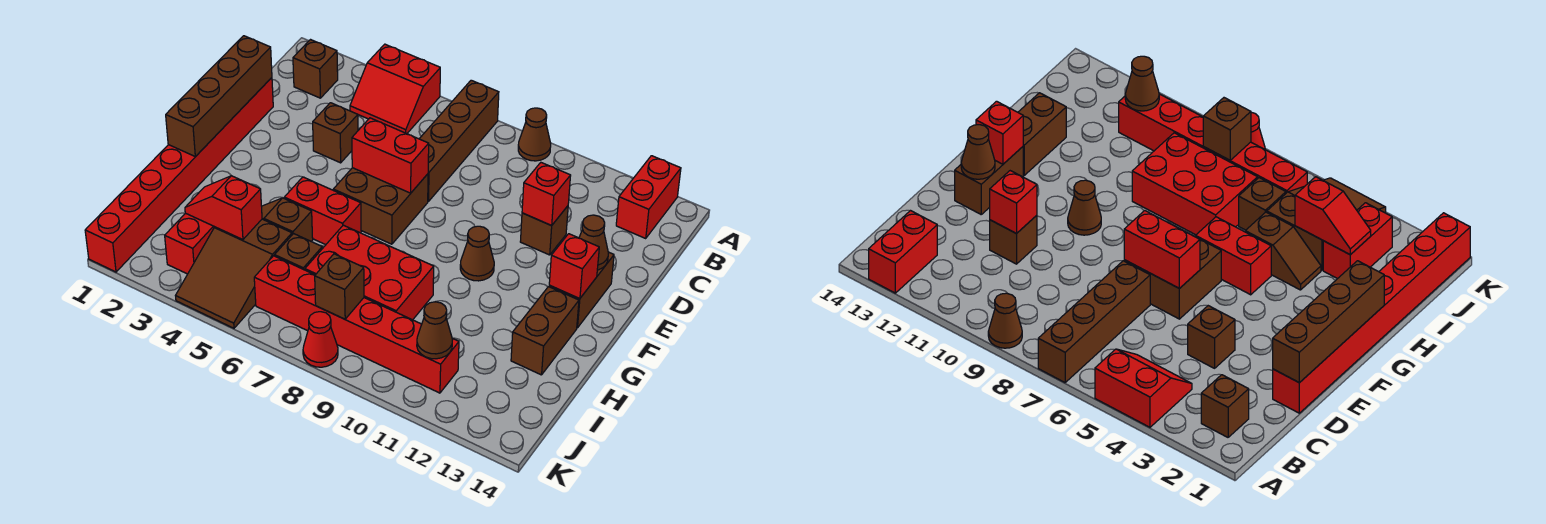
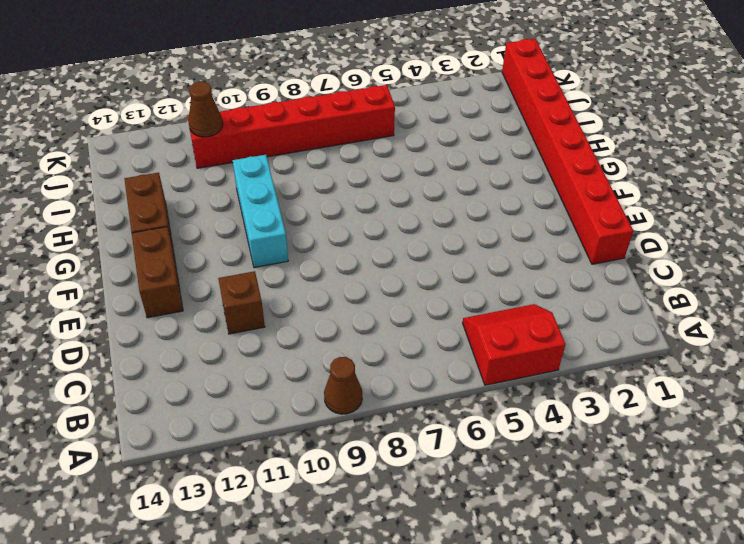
cyan 1x3 brick [233,155,288,268] -> brown 1x1 cone [460,226,494,281]
none -> brown 1x4 brick [420,80,499,202]
none -> red 1x2 brick [616,156,681,238]
none -> brown 1x1 brick [293,40,338,98]

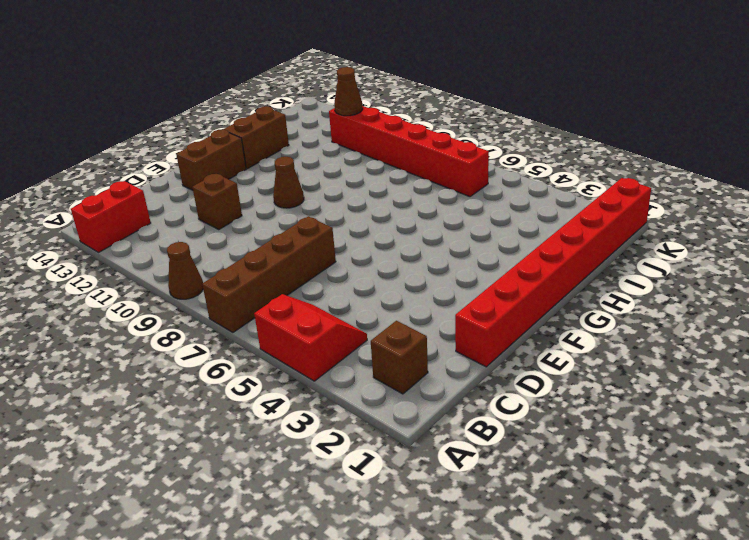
none -> brown 1x1 brick [313,103,358,163]
none -> brown 2x2 brick [333,168,428,244]
none -> red 1x2 brick [284,177,361,245]

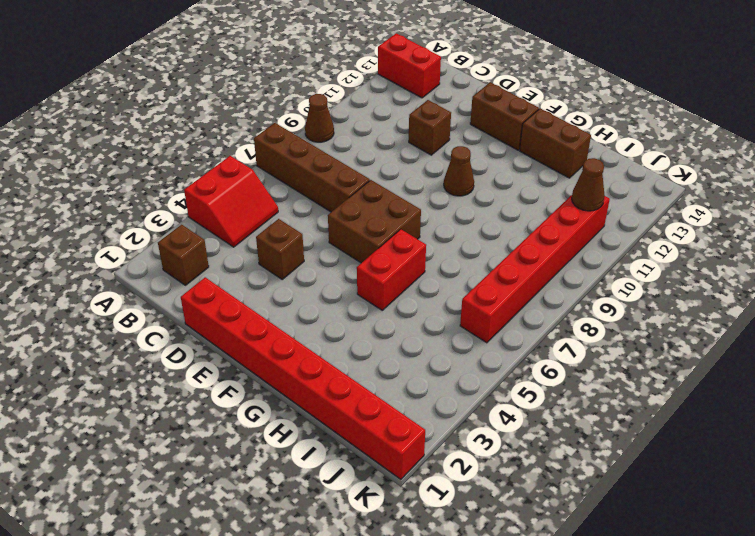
none -> brown 1x2 slope [262,198,313,241]
none -> red 2x3 brick [305,225,434,320]
none -> red 1x2 brick [165,213,214,274]

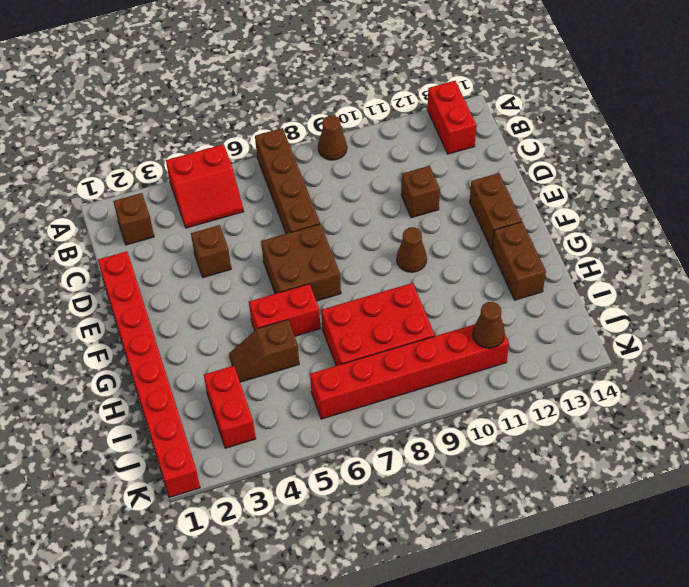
none -> brown 2x3 slope [176,219,292,328]
none -> brown 1x1 brick [275,234,322,270]
none -> red 1x1 cone [303,312,338,367]

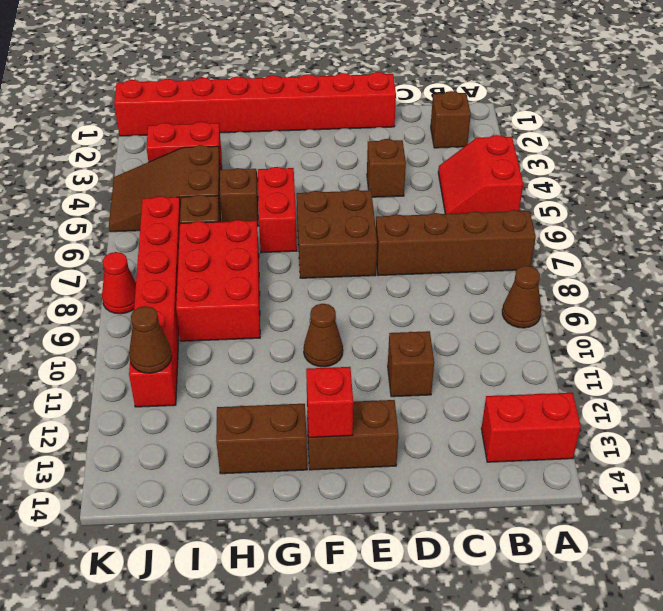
none -> brown 1x4 brick [166,36,272,157]
none -> red 1x1 brick [522,163,571,226]
none -> red 1x2 brick [352,118,429,193]

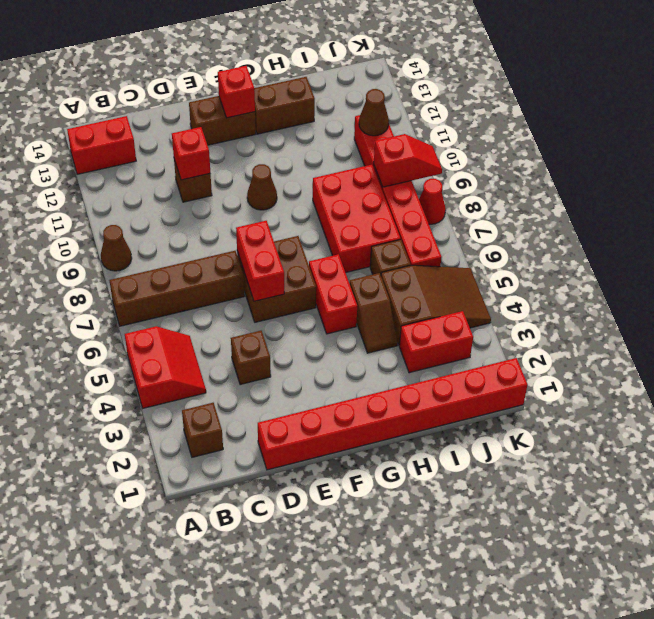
red 1x2 slope [374,134,442,187] -> red 1x2 slope turned to [185,176,262,240]
none -> brown 1x4 brick [166,36,272,157]
none -> brown 1x1 cone [579,215,608,270]
none -> brown 1x1 brick [315,254,364,319]

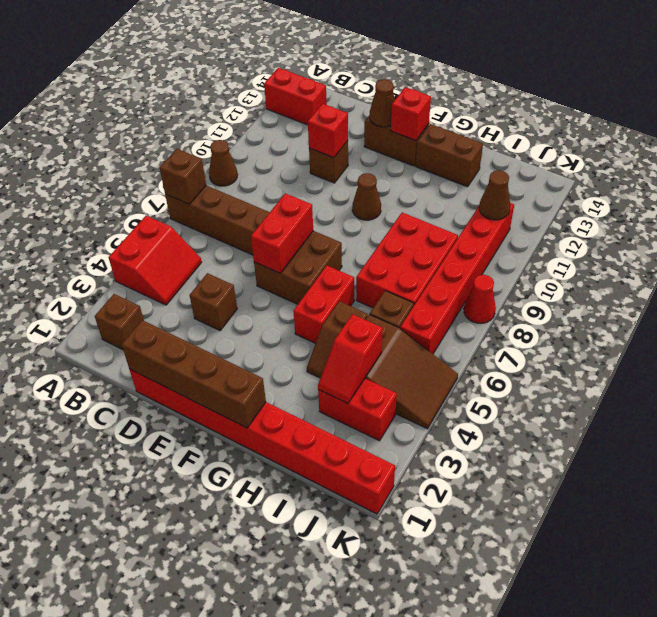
brown 1x1 brick [160,149,206,204] -> brown 1x1 brick moved to [315,254,364,319]

